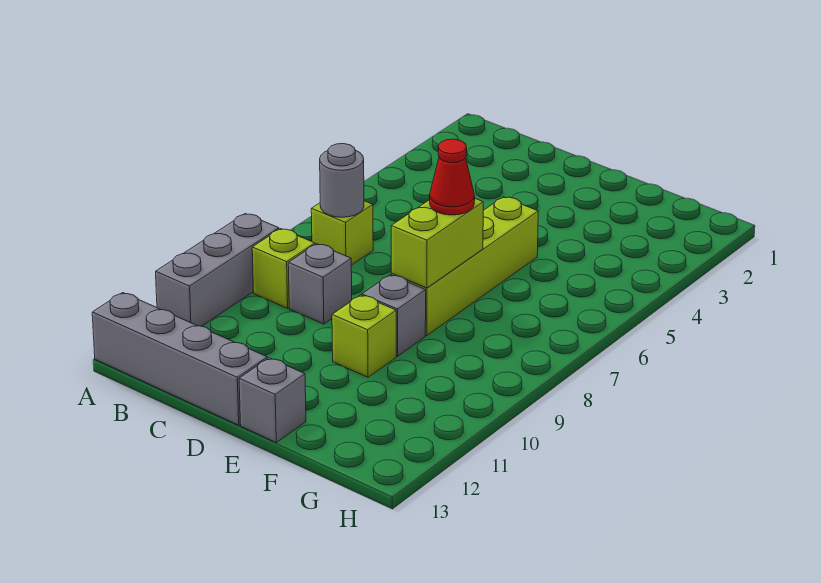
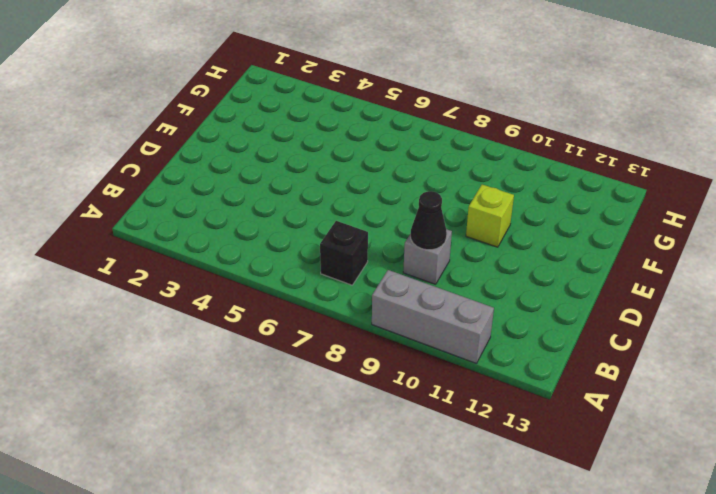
black 1x1 brick [320,221,368,285] -> lime 1x1 brick [311,201,373,265]
black 1x1 cone [411,191,447,250] -> none
none -> grey 1x4 brick [92,293,267,425]
none -> lime 1x1 brick [252,229,315,308]
none -> lime 1x4 brick [391,197,538,336]

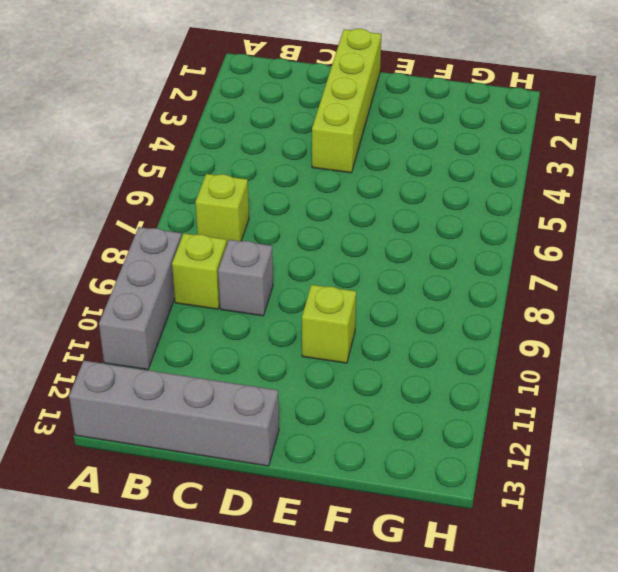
lime 1x4 brick [312,29,381,173] -> lime 1x4 brick moved to [391,197,538,336]
none -> grey 1x1 brick [362,275,426,356]
none -> grey 1x1 brick [239,358,306,442]
none -> grey 1x1 round brick [320,144,364,217]

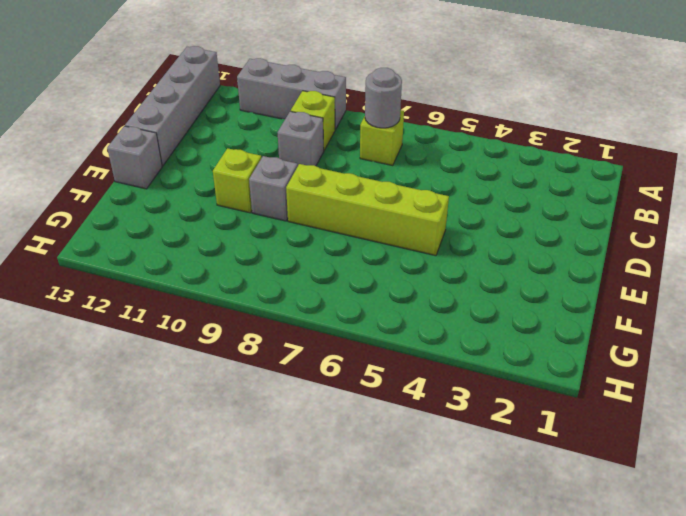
none -> lime 1x2 brick [391,199,483,288]
none -> red 1x1 cone [430,139,475,215]

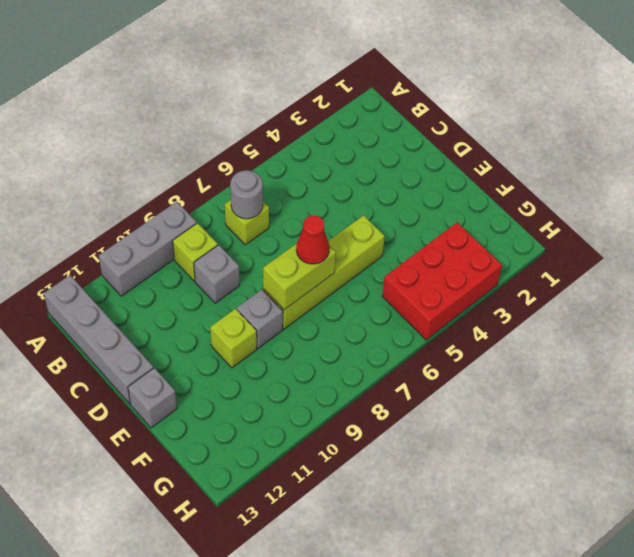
red 2x3 brick [382,222,502,340] -> none

